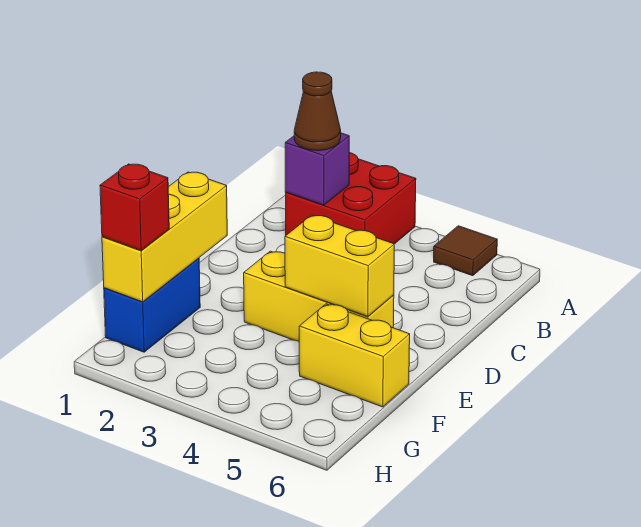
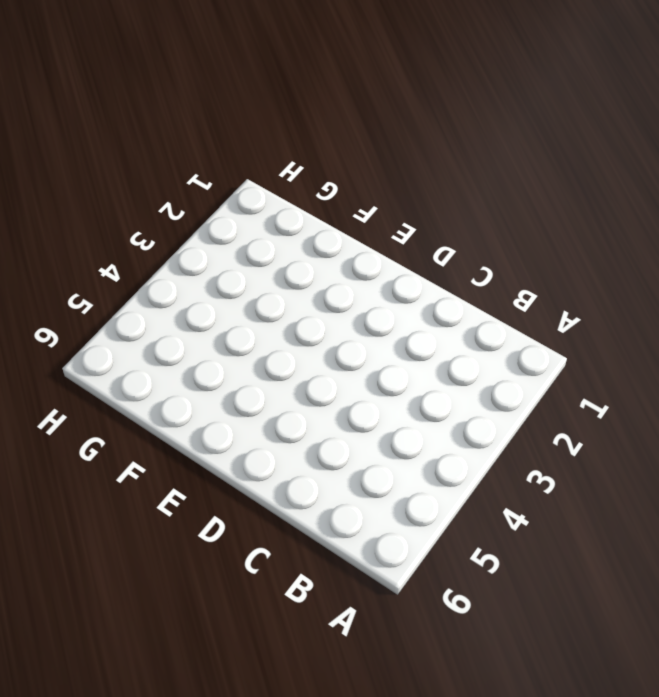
none -> red 2x2 brick [286,153,416,244]
none -> brown 1x1 tile [434,226,497,276]

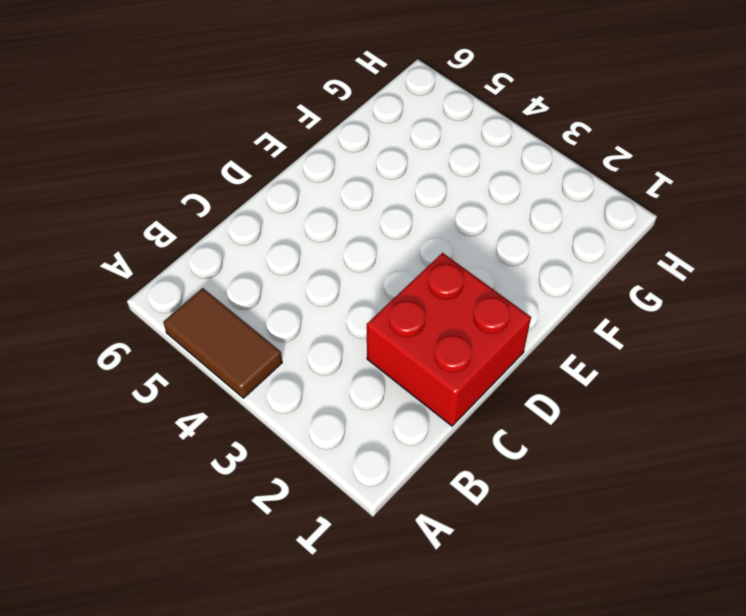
brown 1x2 tile [163,288,282,398] -> brown 1x1 tile [434,226,497,276]
red 2x2 brick [367,253,531,426] -> red 2x2 brick moved to [286,153,416,244]
none -> yellow 1x3 brick [244,251,394,341]
none -> blue 1x2 brick [104,258,200,352]

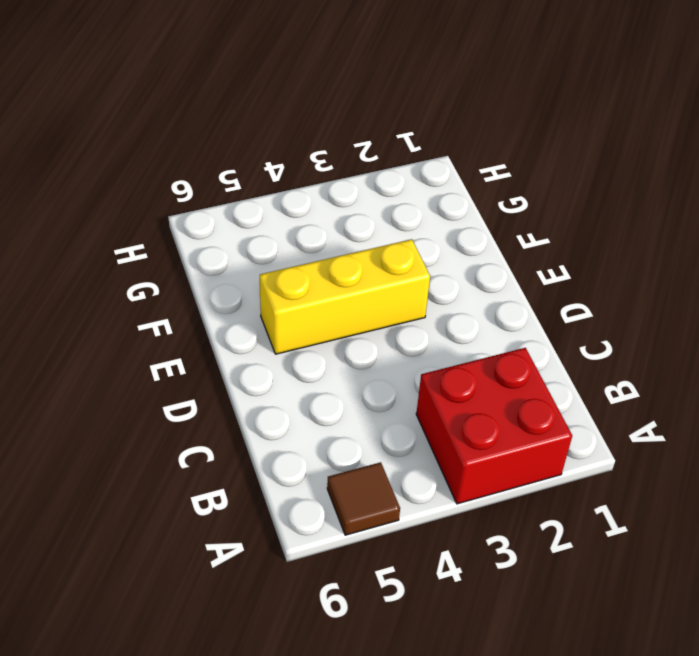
none -> blue 1x2 brick [104,258,200,352]
none -> yellow 1x2 brick [299,304,410,407]

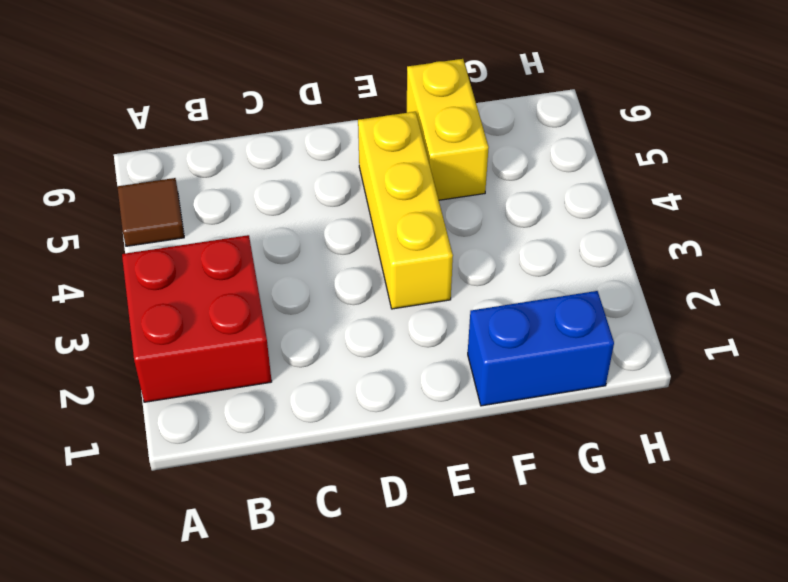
none -> purple 1x1 brick [285,133,349,205]
none -> yellow 1x3 brick [102,172,227,302]

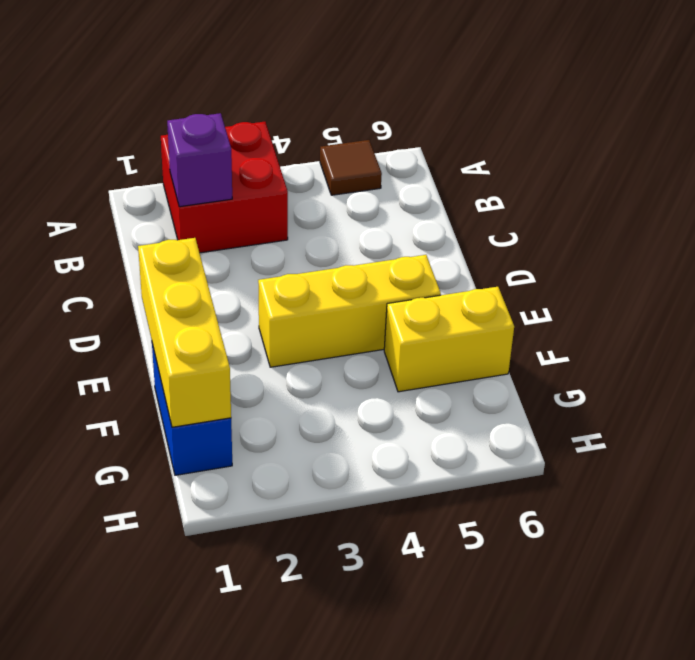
none -> yellow 1x2 brick [285,215,394,317]
none -> brown 1x1 cone [294,72,341,151]

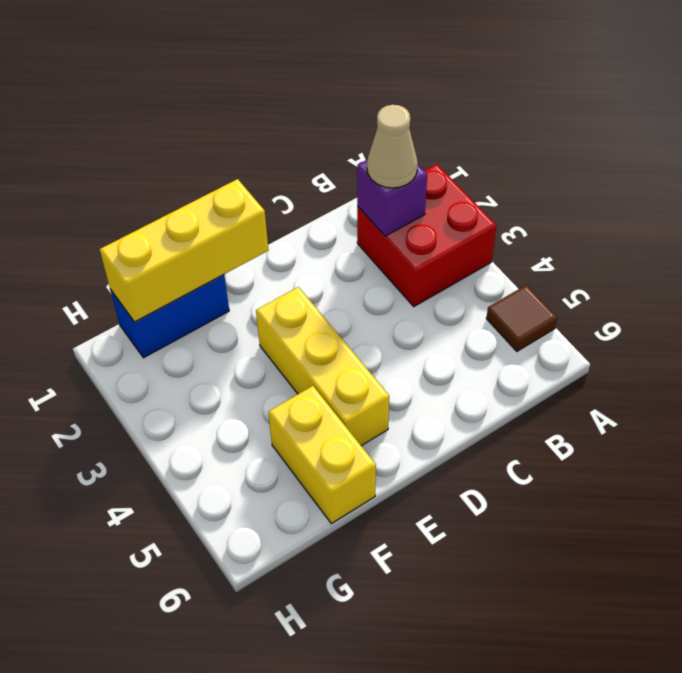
tan 1x1 cone [367,105,418,188] -> brown 1x1 cone [294,72,341,151]
none -> yellow 1x2 brick [285,215,394,317]
none -> red 1x1 brick [100,164,169,250]

